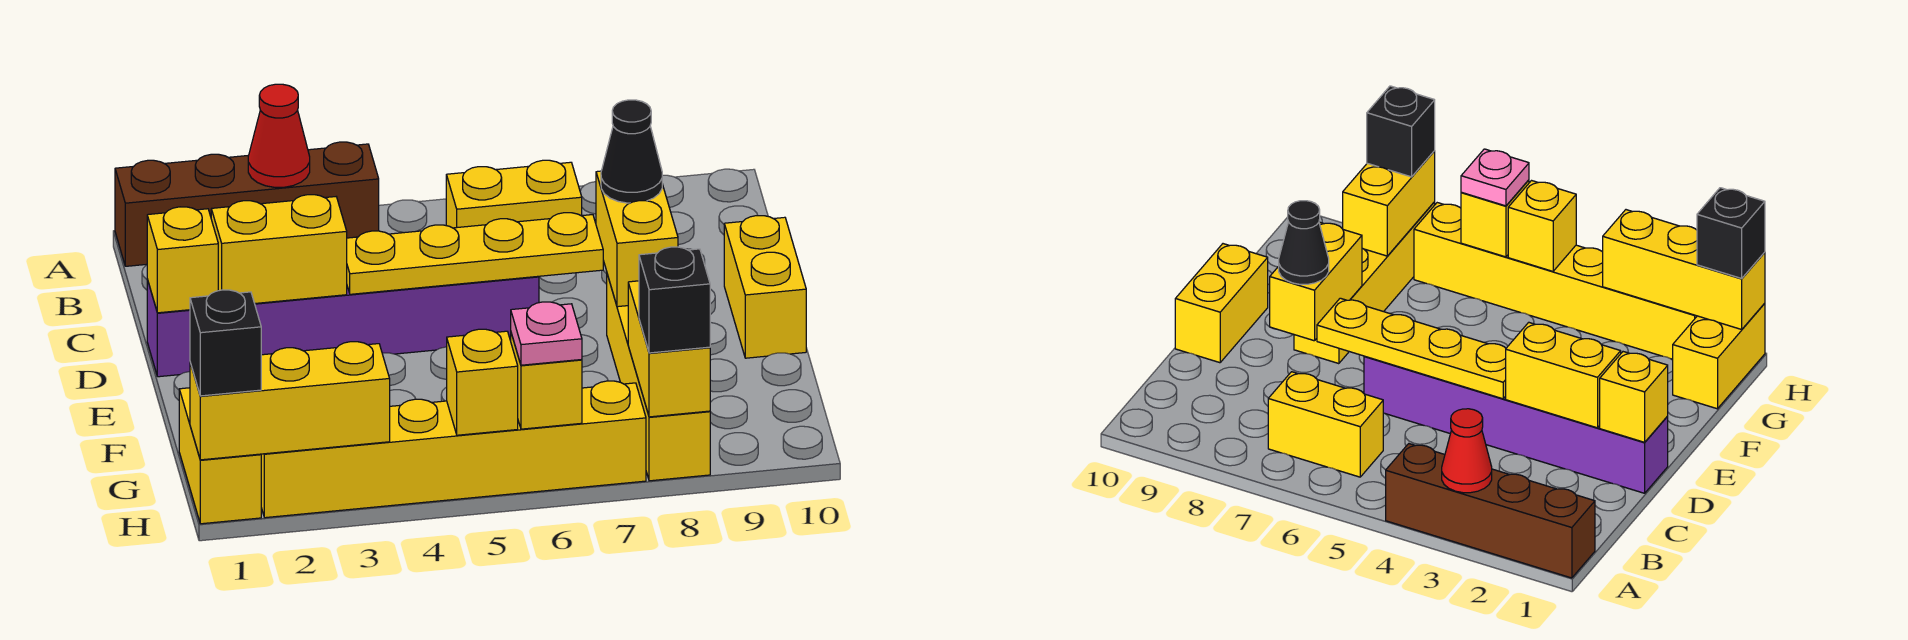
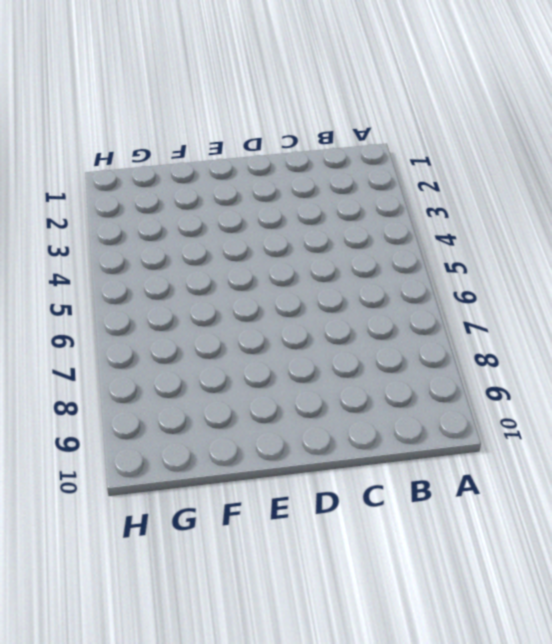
none -> brown 1x4 brick [115,142,379,266]
none -> yellow 1x2 brick [446,160,582,228]
none -> purple 1x6 brick [147,276,539,377]

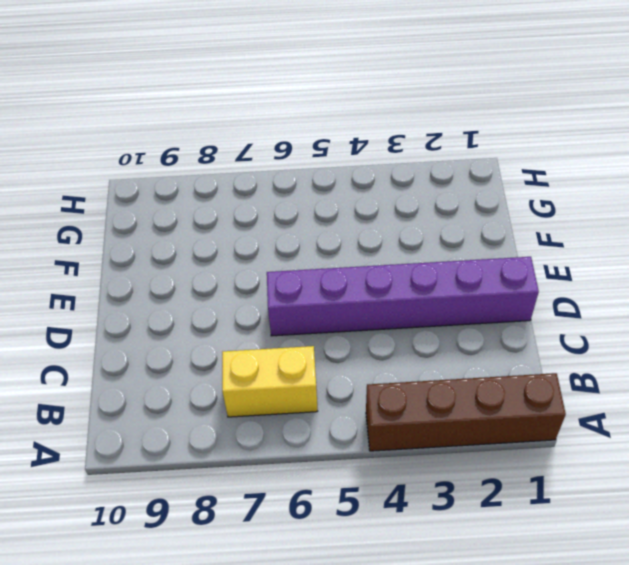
none -> yellow 1x2 brick [724,216,806,358]
none -> yellow 1x4 brick [607,274,710,481]
none -> yellow 1x2 brick [179,388,261,524]

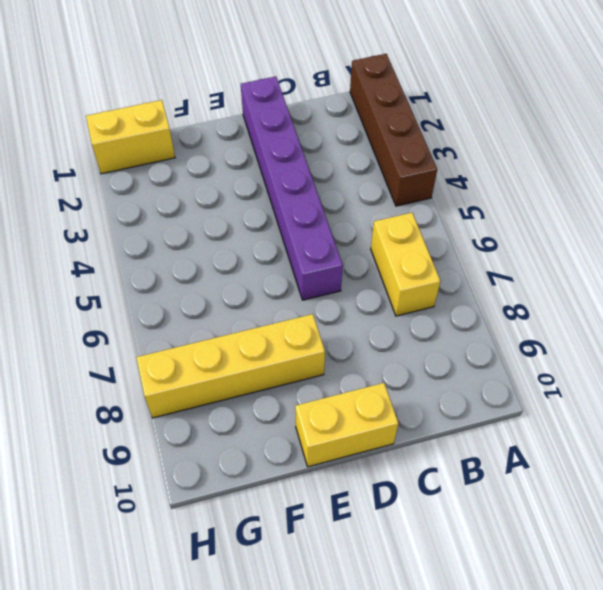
none -> yellow 1x6 brick [261,381,646,518]
none -> red 1x1 cone [248,84,310,187]
none -> yellow 1x1 brick [147,207,218,313]

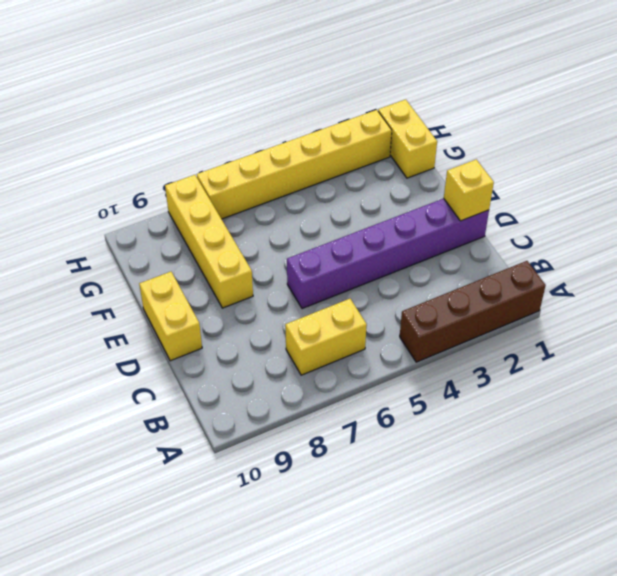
none -> red 1x1 cone [248,84,310,187]
none -> yellow 1x2 brick [211,195,347,303]
none -> yellow 1x4 plate [347,213,603,294]

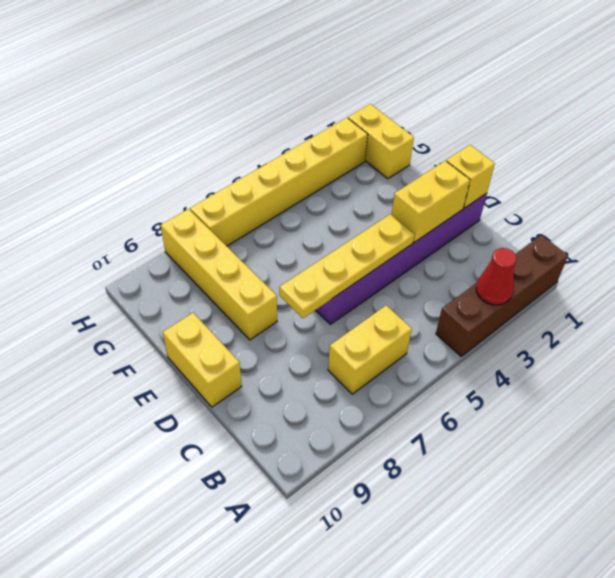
none -> yellow 1x2 brick [596,171,678,307]
none -> yellow 1x2 brick [628,281,710,417]
none -> yellow 1x3 brick [190,342,390,460]

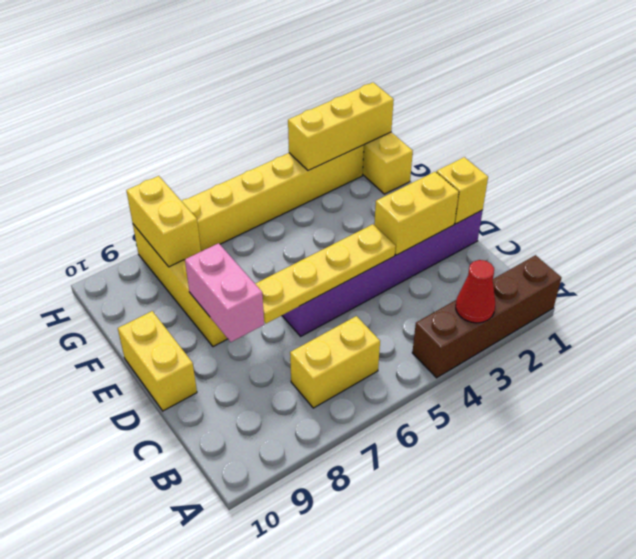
pink 1x2 brick [185,243,264,342] -> yellow 1x2 brick [596,171,678,307]
none -> yellow 1x1 brick [447,329,518,435]
none -> yellow 1x1 brick [511,333,582,429]
none -> black 1x1 cone [601,100,662,203]

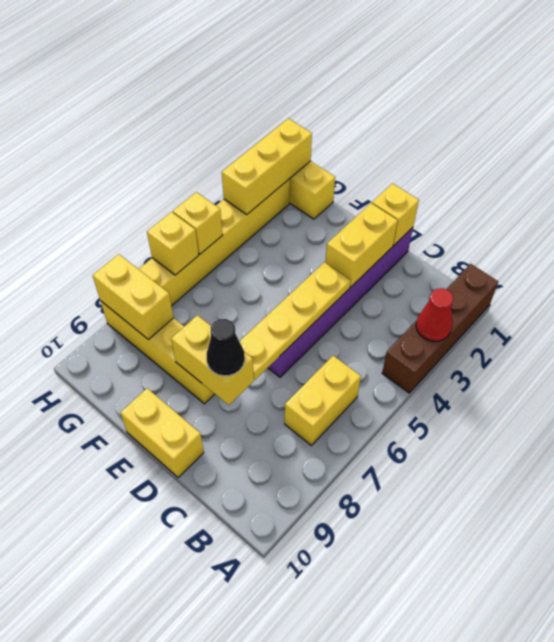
none -> black 1x1 brick [190,290,261,396]
none -> pink 1x1 plate [511,302,582,365]
none -> black 1x1 brick [639,247,710,353]

